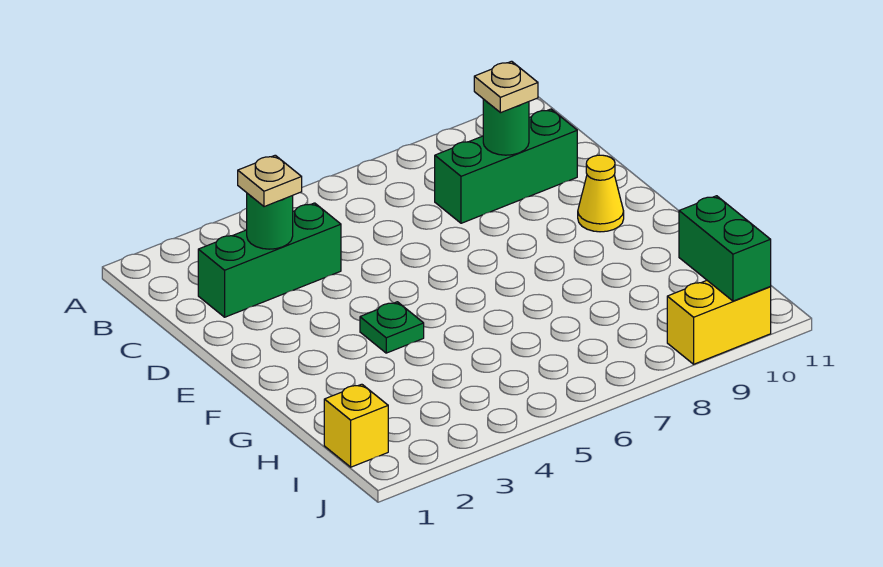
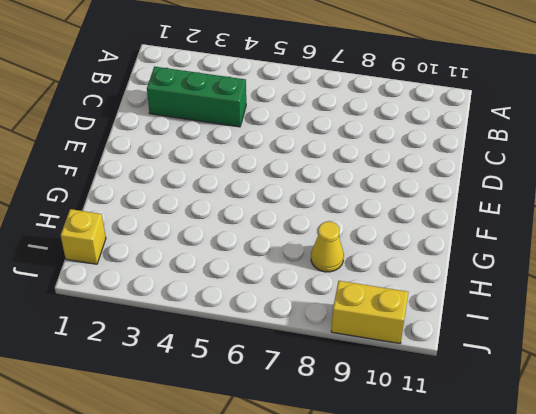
yellow 1x1 cone [311,222,344,272] -> yellow 1x1 cone moved to [578,155,624,232]
none -> green 1x3 brick [435,109,577,223]
none -> green 1x1 plate [360,302,424,353]

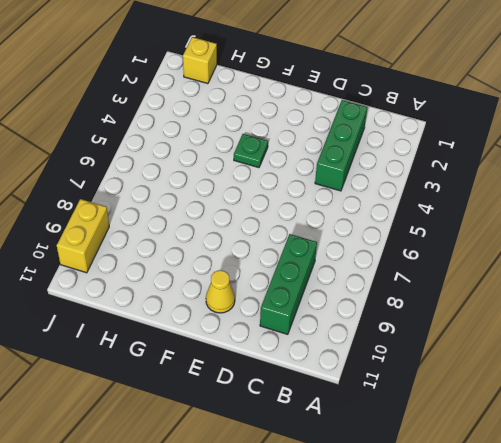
none -> green 1x1 round brick [247,193,293,249]
none -> green 1x1 round brick [483,99,529,155]

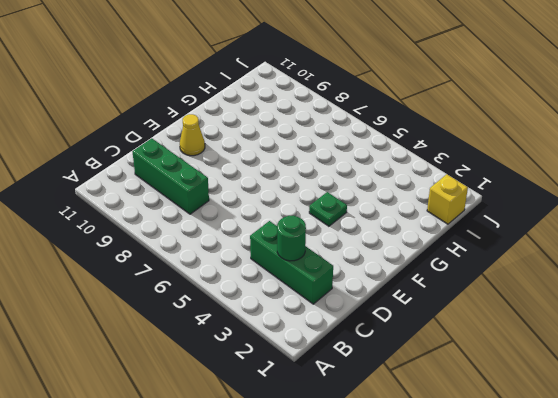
none -> yellow 1x2 brick [667,281,771,364]
none -> green 1x1 round brick [483,99,529,155]

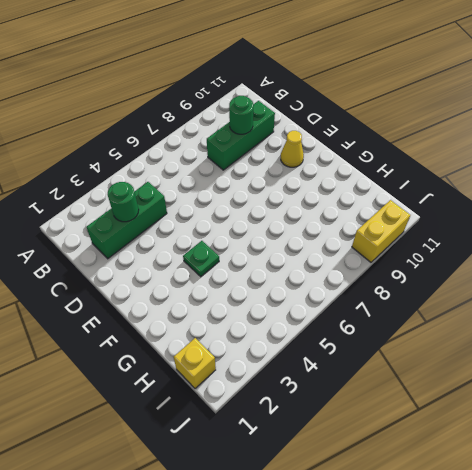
none -> green 1x2 brick [679,196,771,301]
none -> tan 1x1 plate [238,155,302,207]

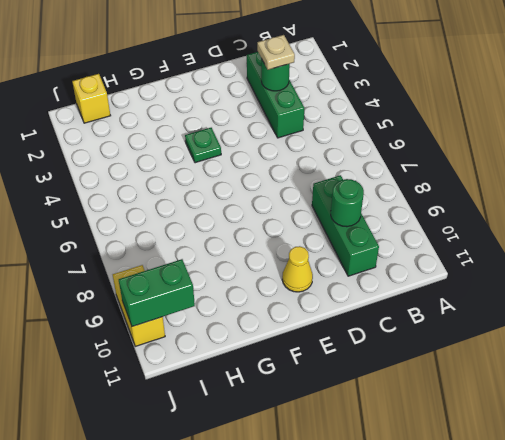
none -> tan 1x1 plate [474,61,538,113]

